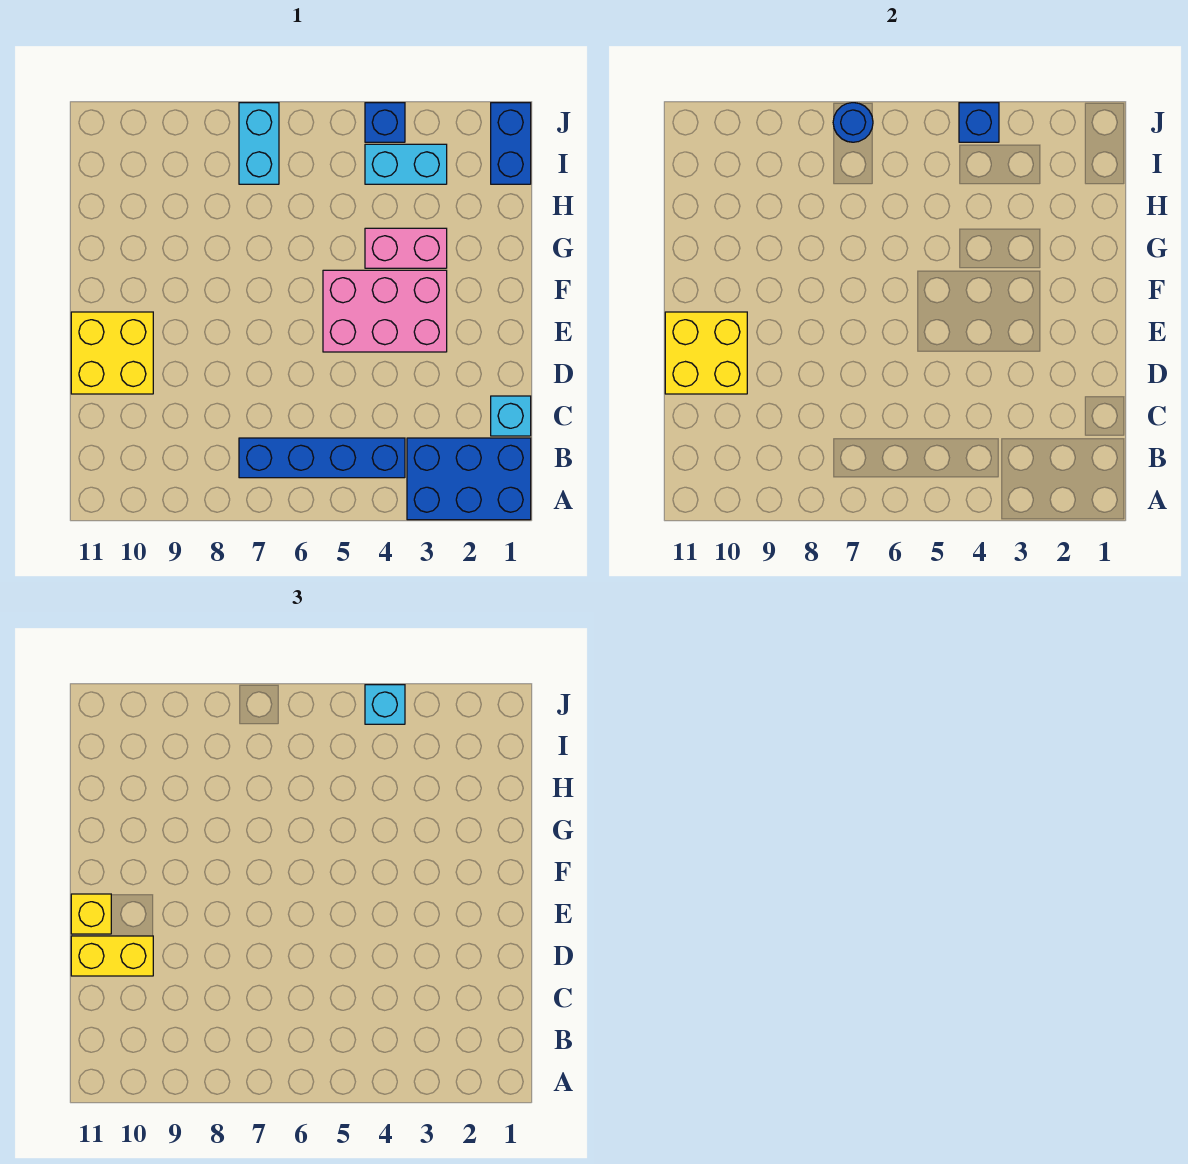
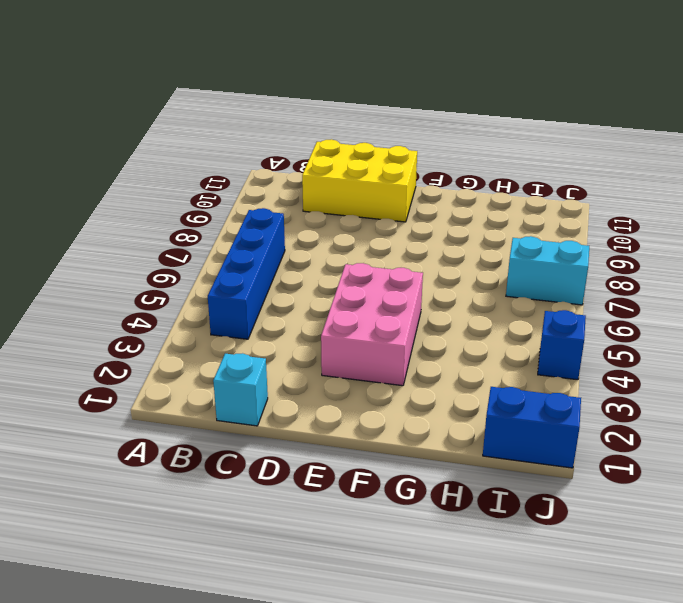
yellow 2x3 brick [302,139,417,222] -> yellow 2x2 brick [71,312,153,394]
none -> blue 2x3 brick [407,438,531,520]
none -> pink 1x2 brick [365,228,447,268]
none -> cyan 1x2 brick [365,144,447,184]

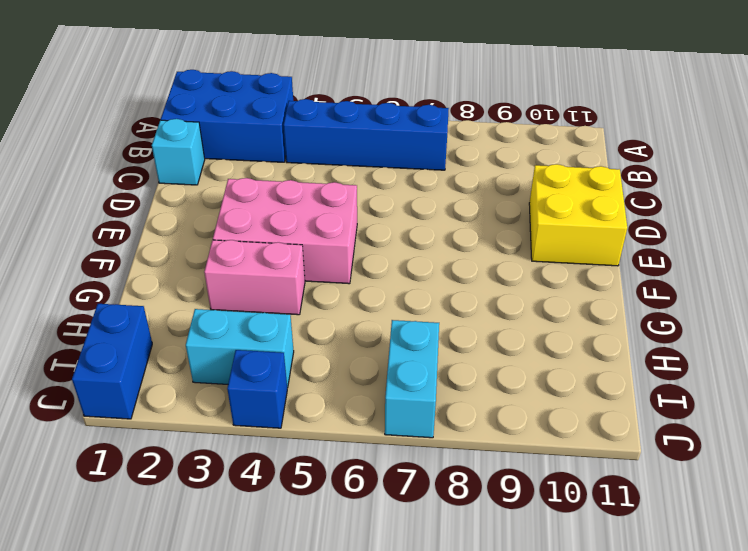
none -> yellow 2x2 brick [665,312,747,394]
none -> blue 1x1 brick [959,103,999,142]
none -> blue 1x1 round brick [833,103,873,142]

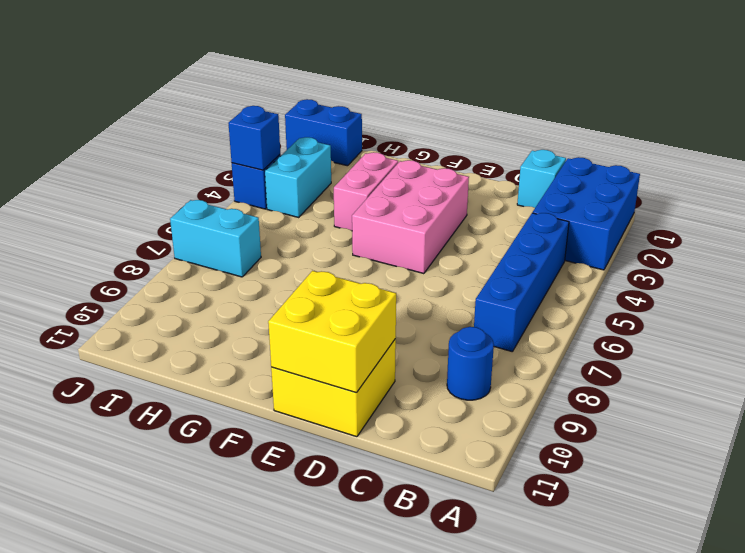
blue 1x1 round brick [447,327,494,400] -> blue 1x1 round brick moved to [833,103,873,142]
none -> yellow 1x2 brick [71,936,153,976]
none -> yellow 1x1 brick [71,894,111,934]
none -> cyan 1x1 brick [365,685,405,724]

